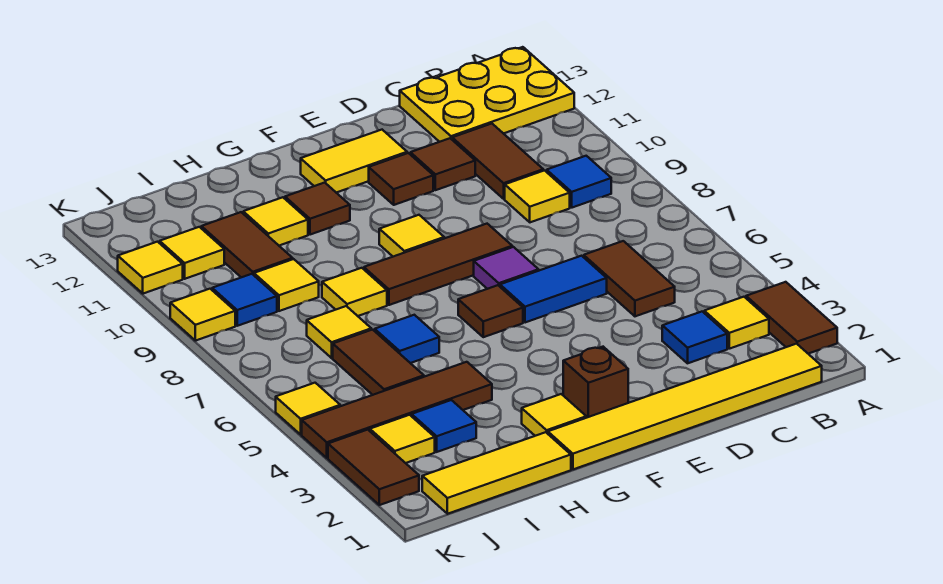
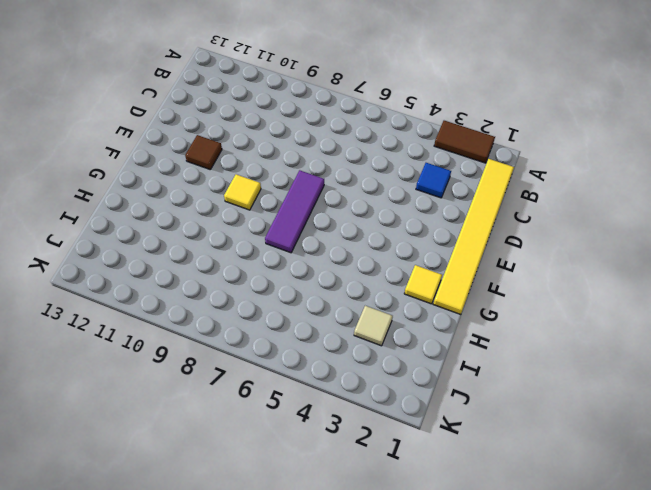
purple 1x3 tile [265,170,324,253] -> purple 1x1 tile [474,247,539,289]
tan 1x1 tile [354,306,393,346] -> blue 1x1 tile [412,400,476,452]
none -> yellow 2x3 plate [400,47,574,142]
none -> yellow 1x1 tile [704,297,769,349]
none -> blue 1x1 tile [547,156,611,208]
none -> brown 1x2 tile [584,241,675,316]

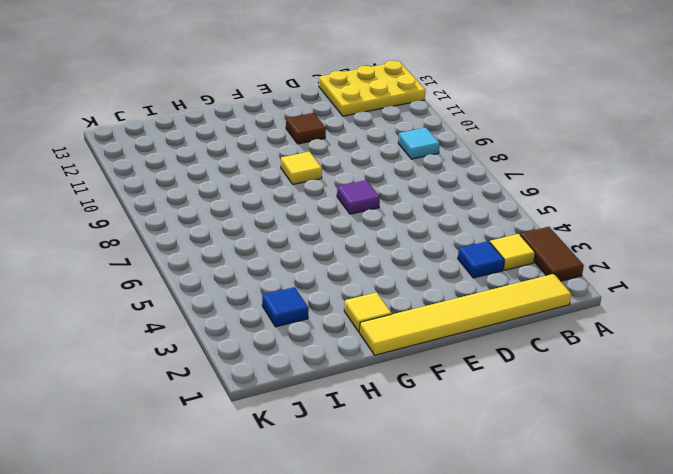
cyan 1x1 tile [398,128,440,159] -> blue 1x1 tile [547,156,611,208]
none -> brown 1x2 tile [584,241,675,316]
none -> yellow 1x1 tile [505,171,570,222]
none -> brown 1x2 tile [452,124,543,199]
none -> blue 1x2 tile [500,256,607,323]

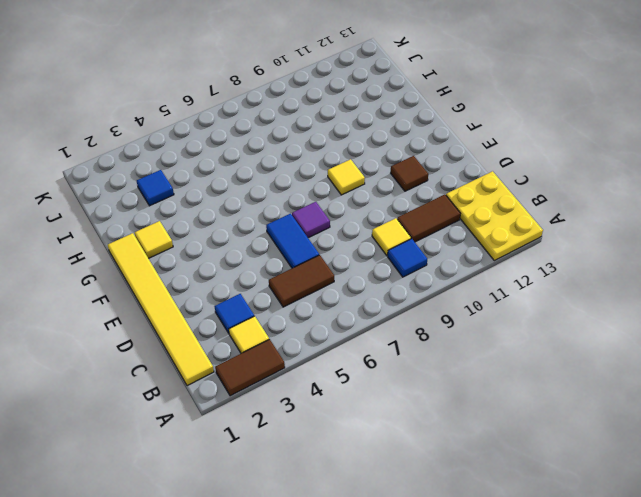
none -> brown 1x1 tile [410,138,475,190]
none -> brown 1x3 tile [364,224,512,305]
none -> yellow 1x2 tile [301,130,407,193]
none -> brown 1x1 brick [563,347,628,418]

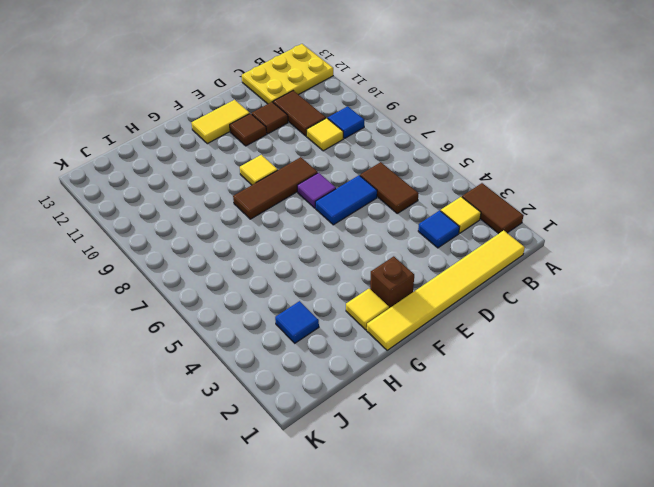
none -> brown 1x1 tile [458,285,523,337]
none -> brown 1x1 tile [285,183,350,235]
none -> yellow 1x3 tile [422,432,571,514]
none -> brown 1x4 tile [302,362,492,458]

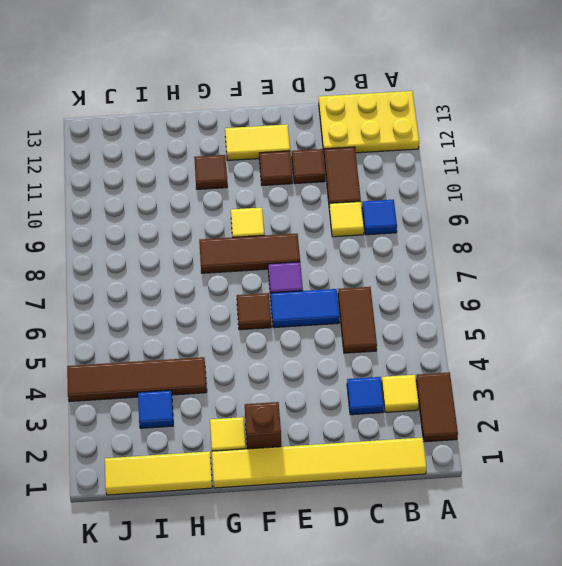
none -> blue 1x1 tile [375,315,439,363]
none -> yellow 1x1 tile [322,268,387,316]
none -> yellow 1x1 tile [243,197,308,246]
none -> brown 1x2 tile [333,330,424,395]

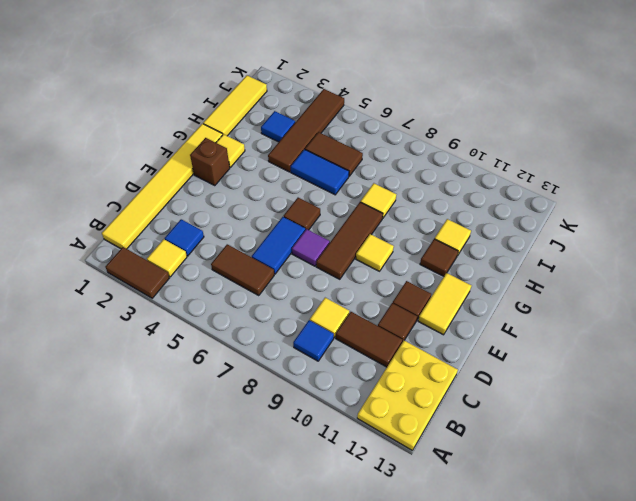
blue 1x2 tile [291,149,349,195] -> blue 1x1 tile [375,315,439,363]
none -> yellow 1x1 tile [307,306,371,358]
none -> yellow 1x1 tile [254,259,319,311]
none -> brown 1x2 tile [201,212,293,277]
none -> yellow 1x1 tile [370,415,435,463]

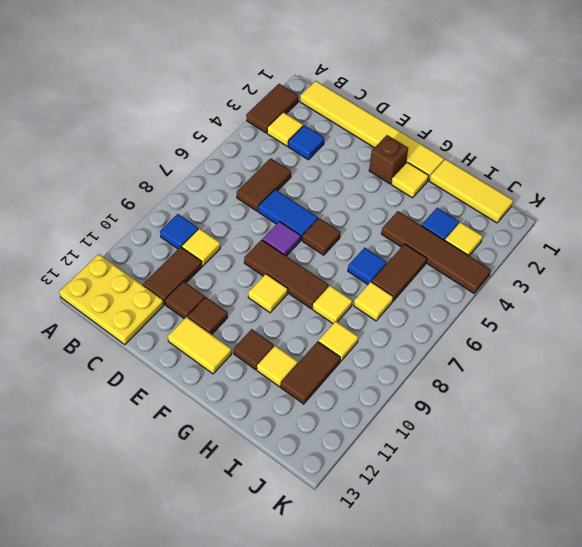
none -> blue 1x1 tile [212,274,277,326]
none -> yellow 1x1 tile [160,227,224,279]
none -> brown 1x2 tile [328,430,419,505]
none -> yellow 1x1 tile [276,383,340,434]

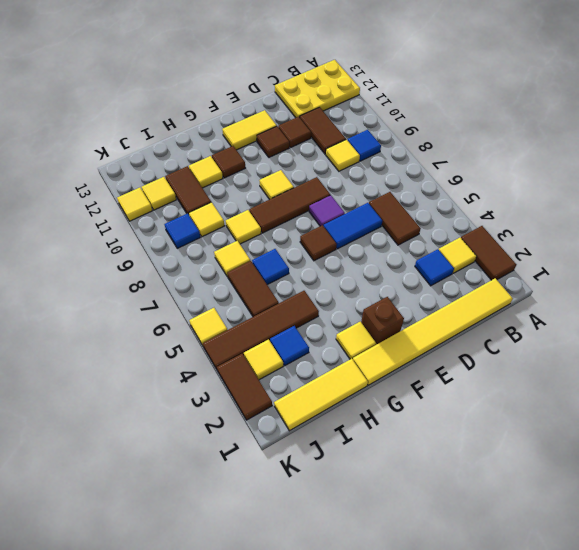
none -> yellow 1x1 tile [170,289,235,341]

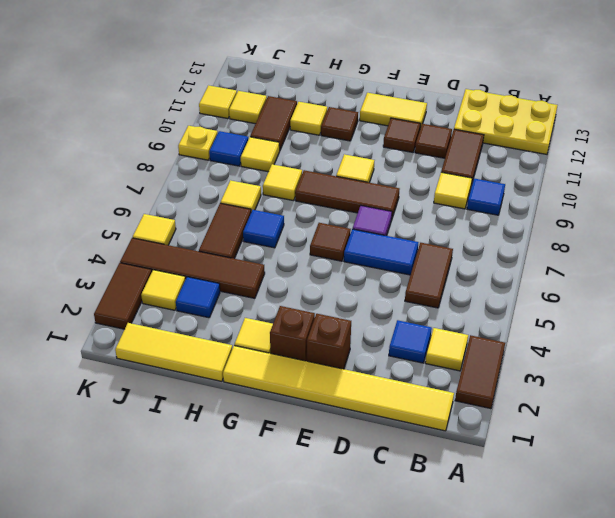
brown 1x1 brick [307,314,351,369] -> none
yellow 1x1 plate [178,126,218,160] -> yellow 1x1 tile [170,289,235,341]

